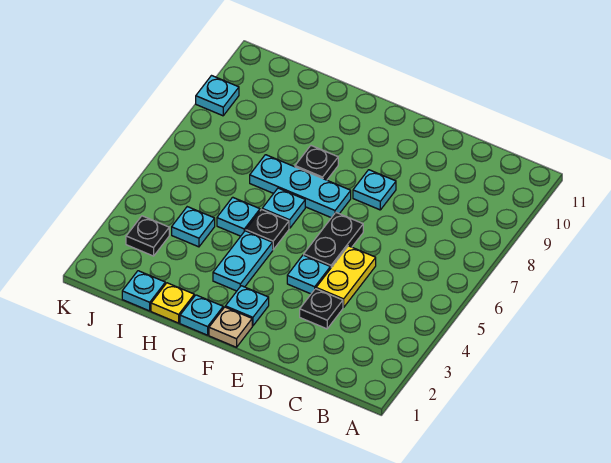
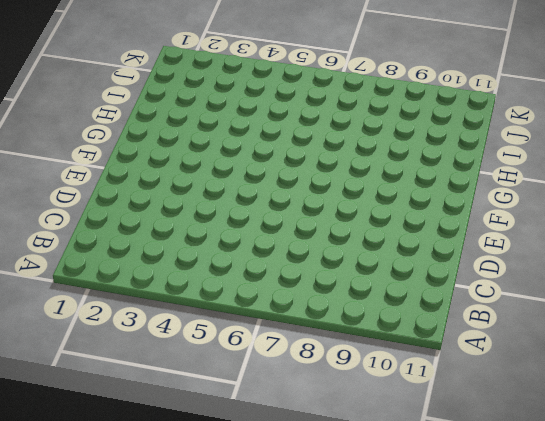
none -> black 1x1 plate [300,289,343,329]
none -> yellow 1x2 plate [316,246,376,307]
none -> cyan 1x1 plate [287,255,330,294]

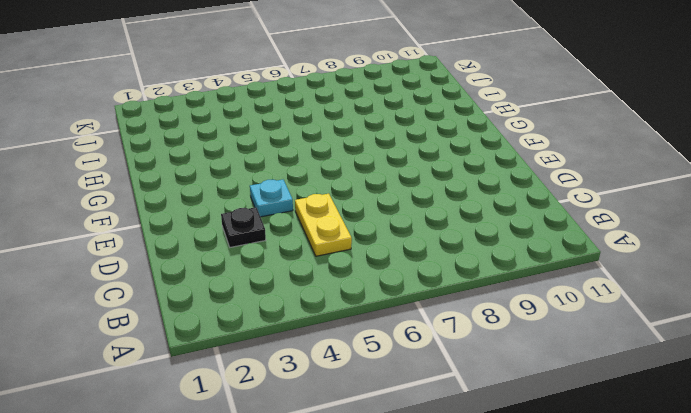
yellow 1x2 plate [295,194,352,256] -> yellow 1x2 plate turned to [316,246,376,307]
none -> black 1x2 plate [304,213,363,269]
none -> cyan 1x1 plate [353,170,396,210]
none -> tan 1x1 plate [209,307,252,347]

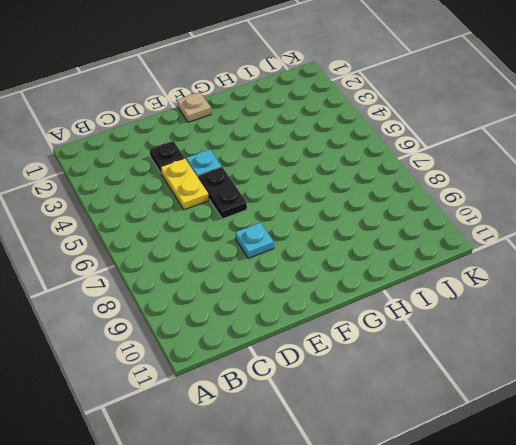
none -> cyan 1x1 plate [225,286,269,326]
none -> cyan 1x3 plate [250,155,351,218]
none -> cyan 1x1 plate [180,295,223,335]

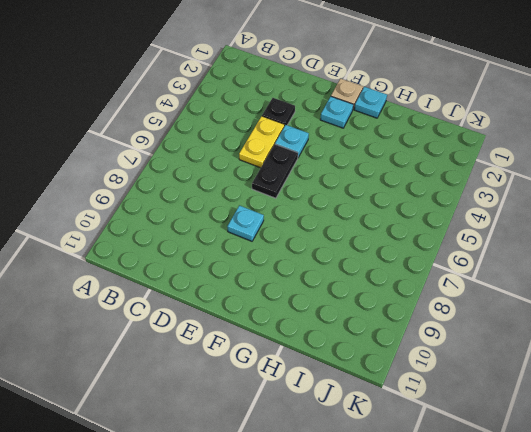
none -> cyan 1x3 plate [250,155,351,218]
none -> cyan 1x2 plate [213,231,273,291]
none -> black 1x1 plate [246,210,289,250]

